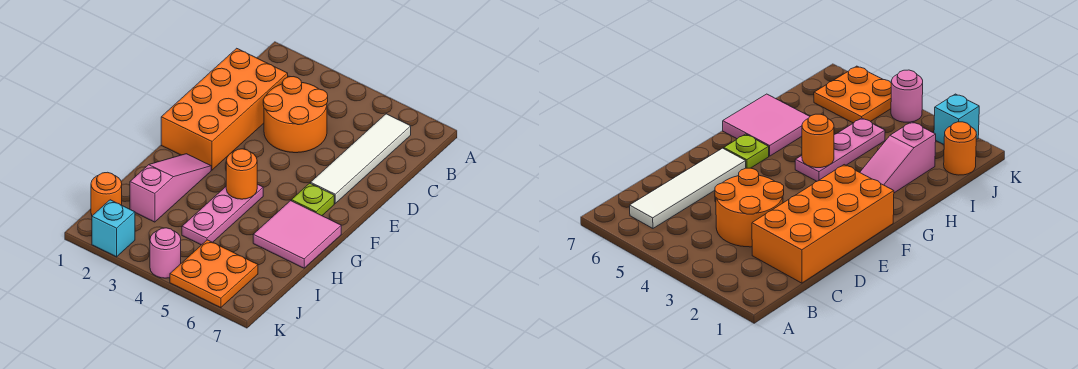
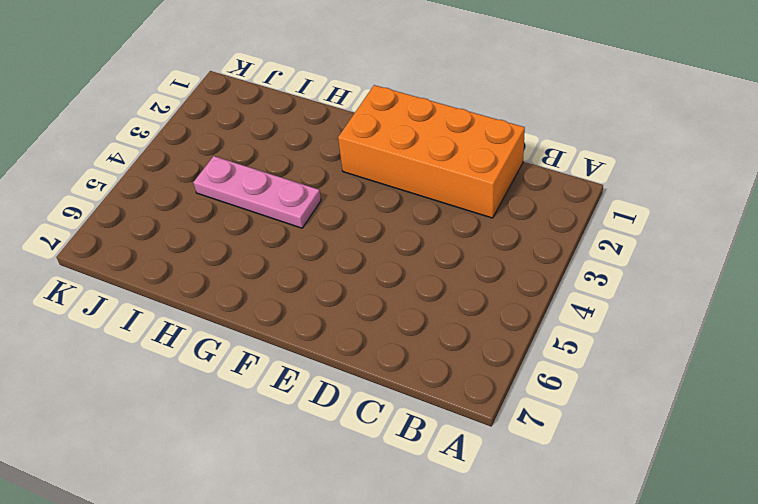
none -> white 1x4 tile [311,114,411,203]
none -> orange 2x2 round brick [263,77,328,153]
none -> lime 1x1 plate [292,183,334,216]

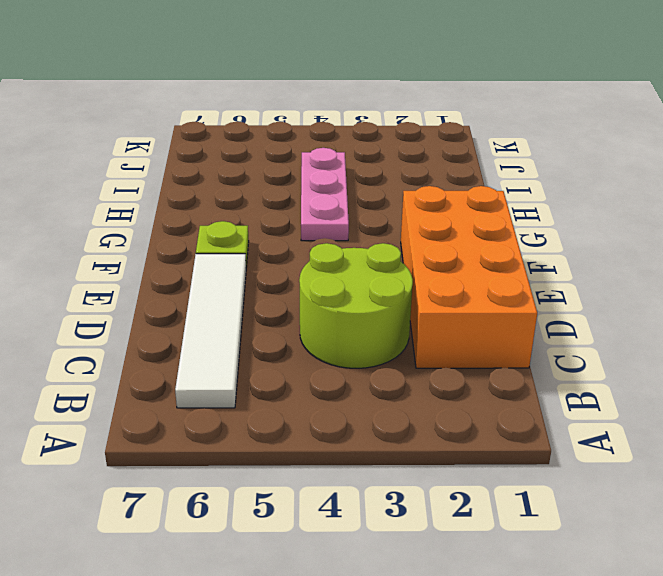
lime 2x2 round brick [299,243,413,368] -> orange 2x2 round brick [263,77,328,153]
none -> pink 1x3 slope [130,154,211,222]
none -> pink 2x2 tile [253,201,341,268]
none -> orange 1x1 round brick [91,172,122,216]

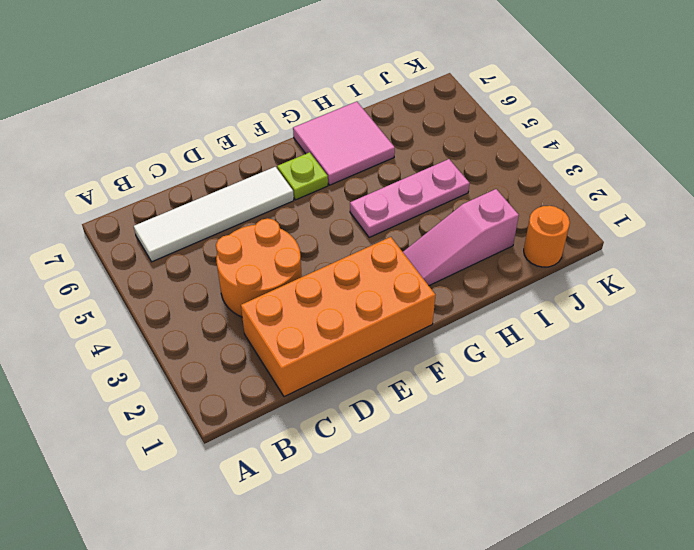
none -> orange 2x2 plate [170,240,258,308]
none -> cyan 1x1 brick [92,200,135,257]
none -> pink 1x1 round brick [150,228,181,278]

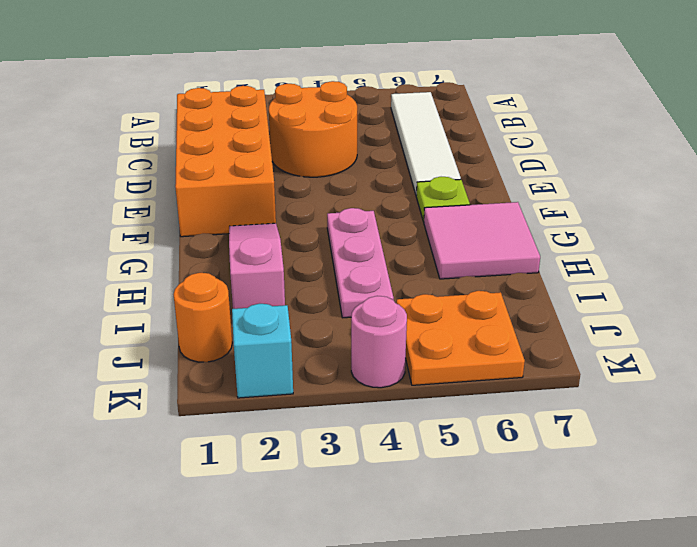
none -> orange 1x1 round brick [226,149,257,199]

